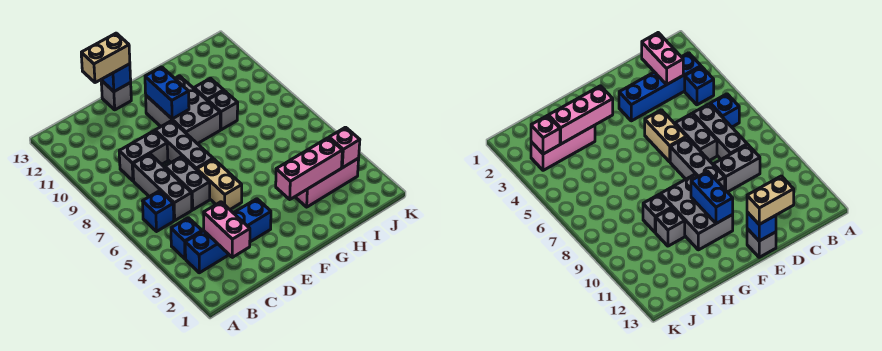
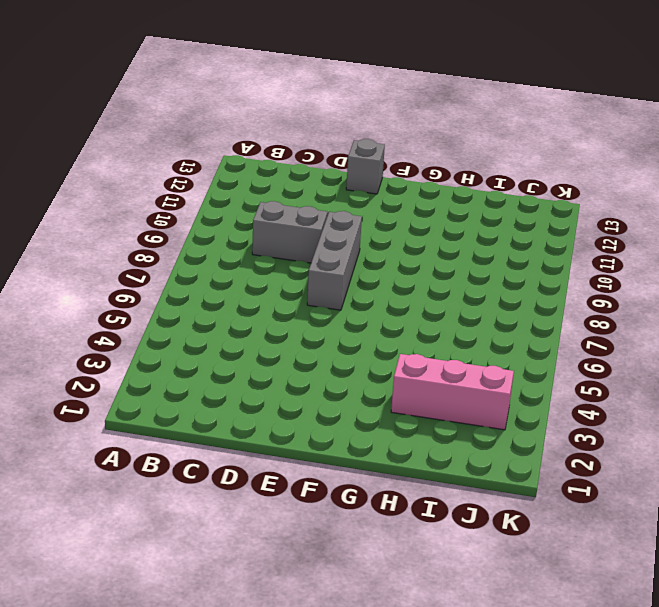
none -> blue 1x4 brick [185,199,271,273]
none -> blue 1x1 brick [171,218,202,259]
none -> blue 1x1 brick [143,191,174,232]

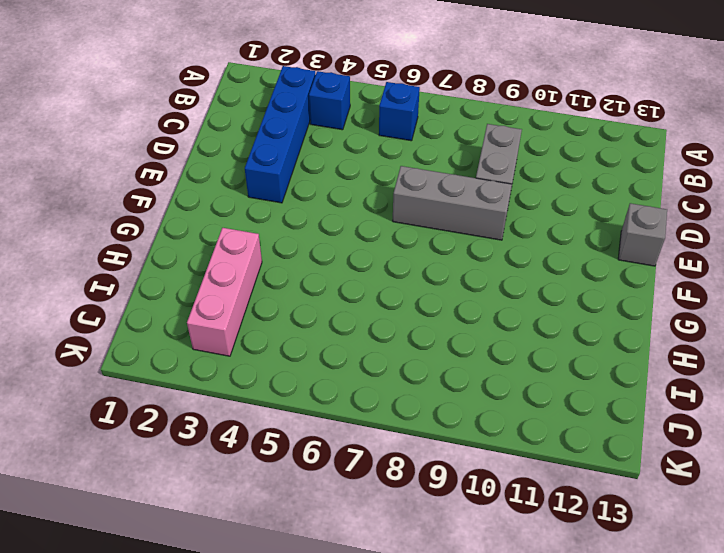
none -> grey 1x3 brick [133,154,192,220]
none -> grey 1x2 brick [165,157,210,210]
none -> tan 1x2 brick [197,159,242,209]

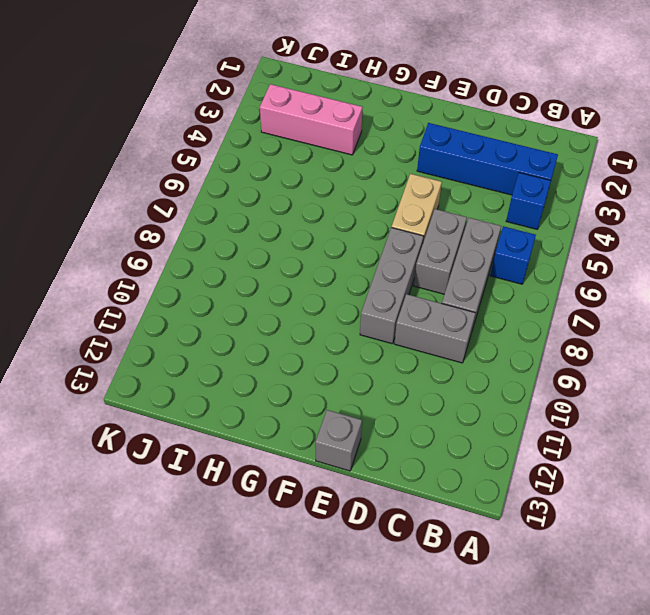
none -> grey 2x3 brick [146,76,220,144]
none -> grey 1x1 brick [208,91,238,130]
none -> grey 1x1 brick [194,78,224,101]

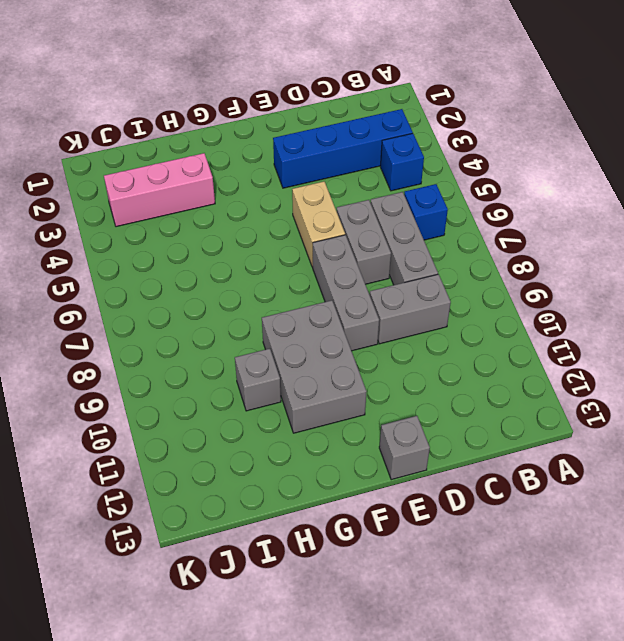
none -> grey 1x1 brick [208,91,238,130]
none -> pink 1x2 brick [204,202,250,257]
none -> blue 1x1 brick [101,64,131,91]

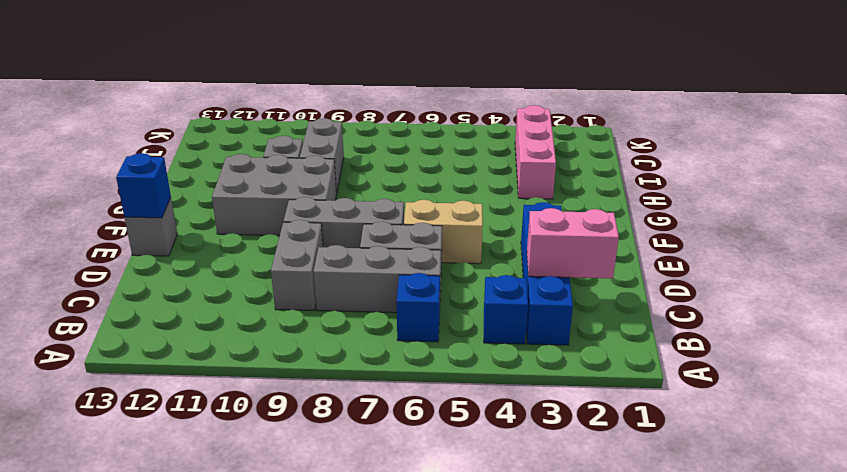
grey 1x2 brick [300,118,344,194] -> grey 1x1 brick [208,91,238,130]
none -> blue 1x2 brick [145,67,189,119]
none -> pink 1x3 brick [276,138,342,199]
none -> pink 1x1 brick [329,127,360,168]

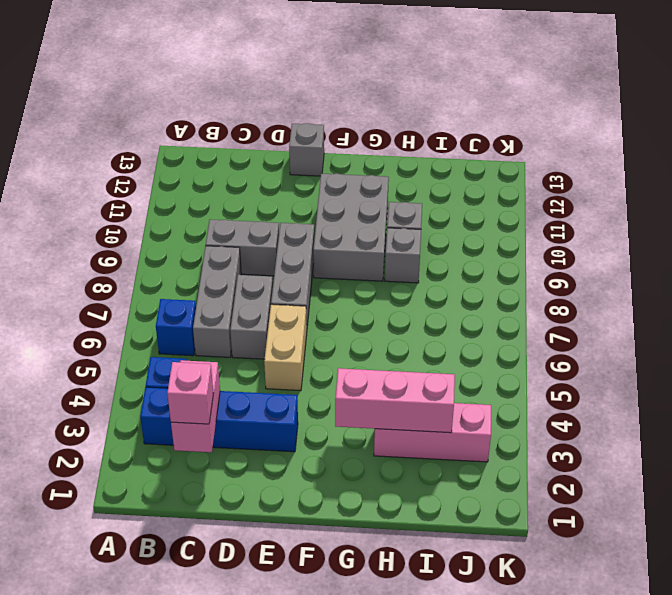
pink 1x1 brick [167,362,214,424] -> pink 1x1 brick moved to [329,127,360,168]
none -> blue 1x1 brick [101,64,131,91]
none -> blue 1x2 brick [145,67,189,119]
none -> tan 1x2 brick [81,33,130,83]

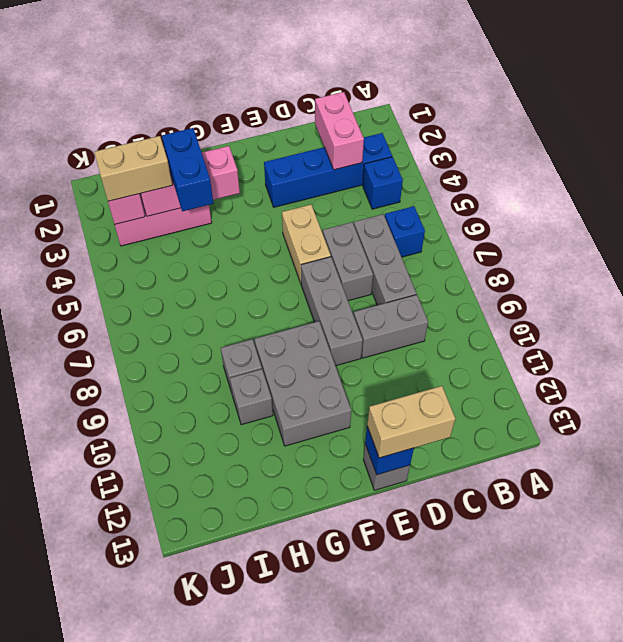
blue 1x2 brick [162,128,213,211] -> blue 1x2 brick moved to [145,67,189,119]
tan 1x2 brick [94,136,172,201] -> none

